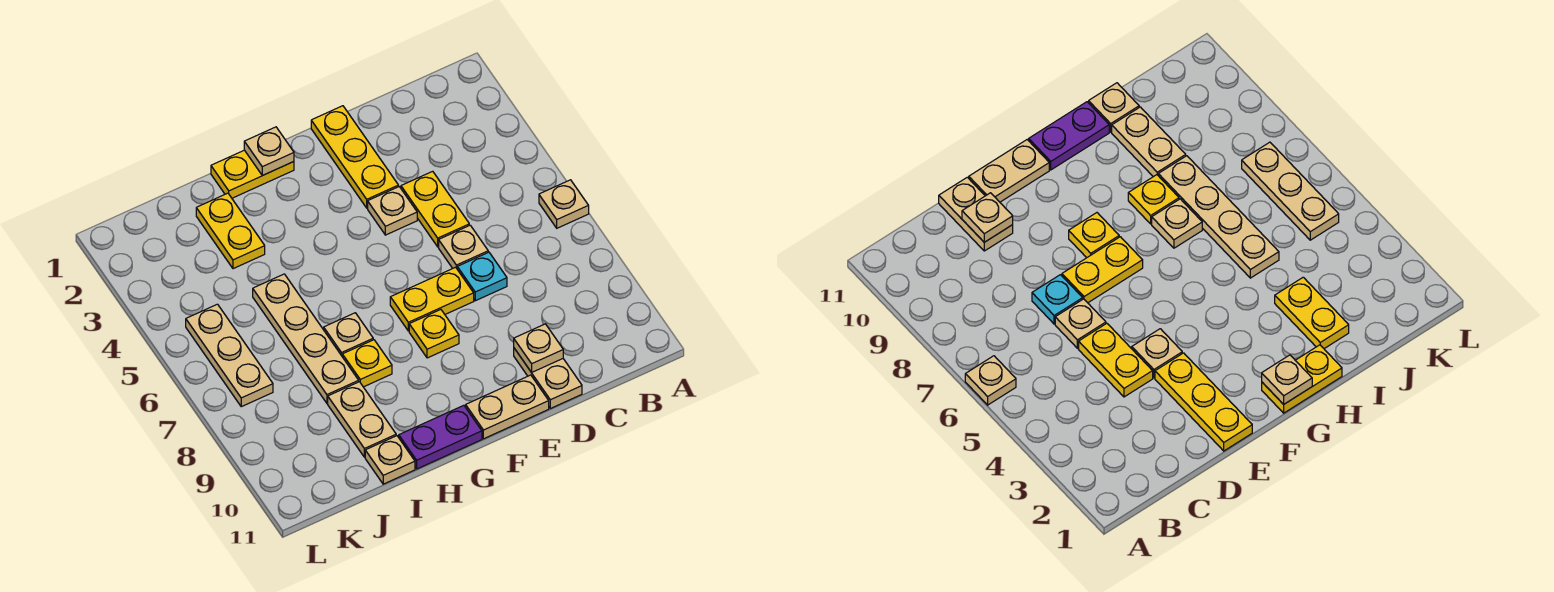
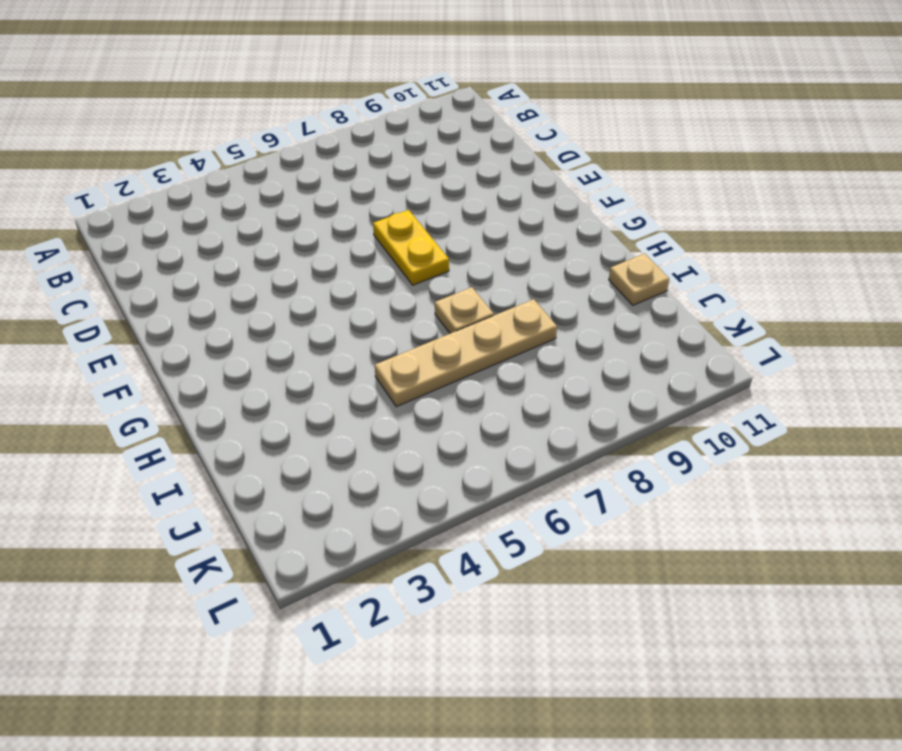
none -> tan 1x1 plate [539,180,589,228]
none -> yellow 1x2 plate [401,171,469,247]
none -> tan 1x1 plate [439,225,488,268]

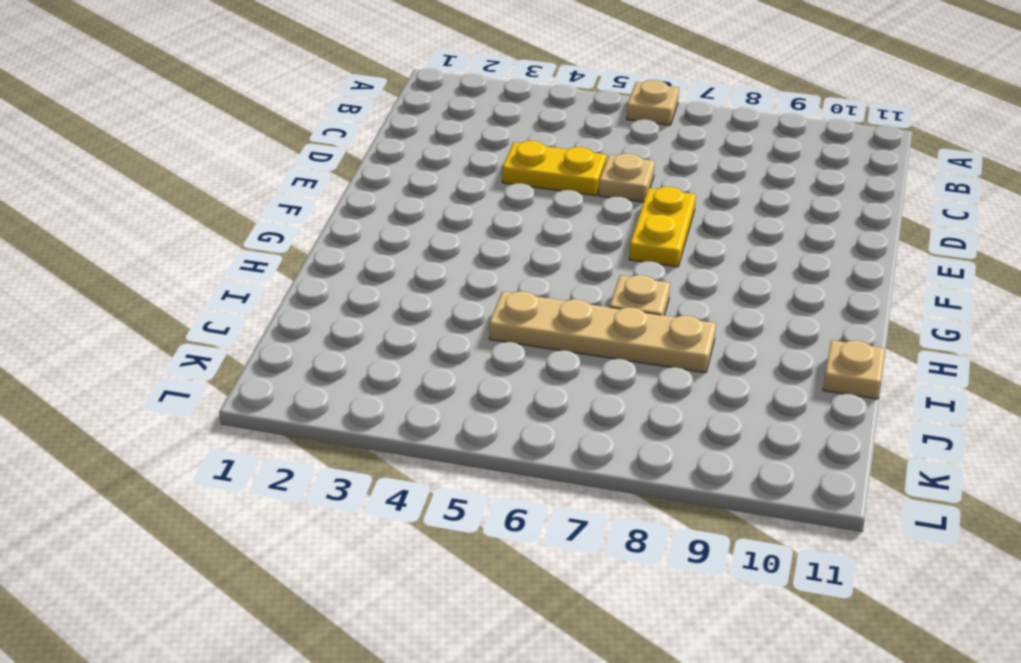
none -> cyan 1x1 plate [457,252,507,301]
none -> tan 1x2 plate [514,348,582,408]
none -> yellow 1x3 plate [311,106,398,208]

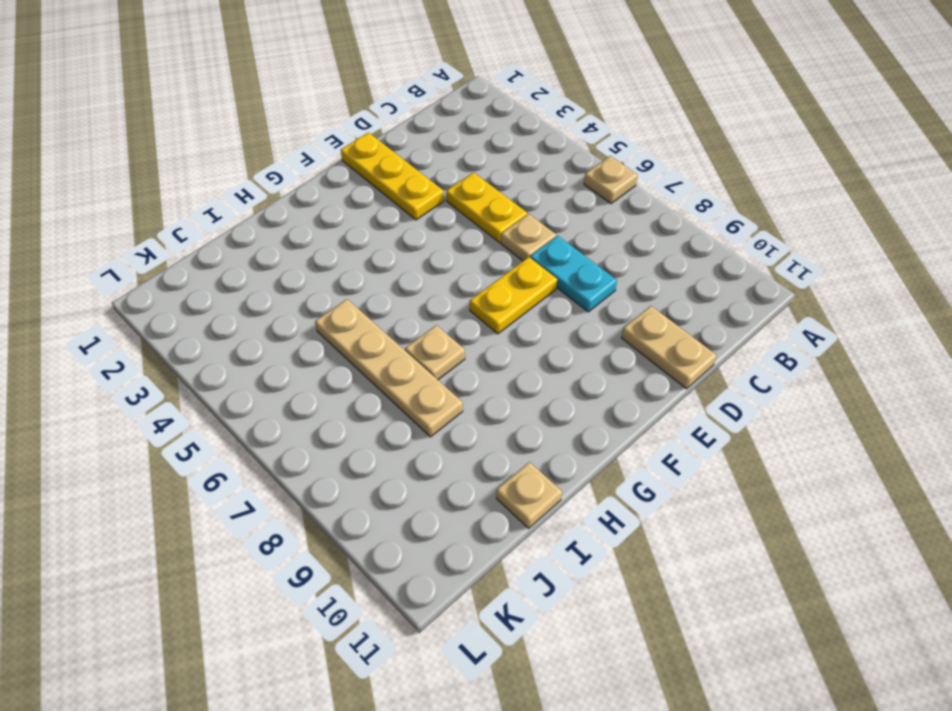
cyan 1x2 plate [530,236,617,312] -> cyan 1x1 plate [457,252,507,301]
none -> tan 1x1 plate [368,187,417,235]
none -> tan 1x2 plate [466,375,549,439]
none -> yellow 1x1 plate [409,310,459,358]

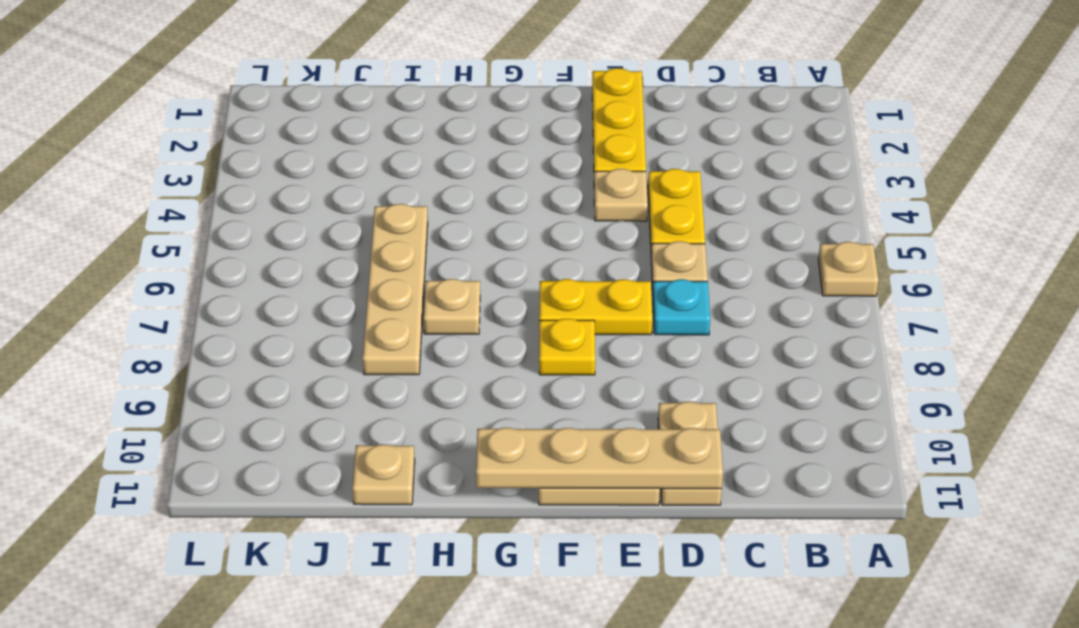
tan 1x4 plate [476,428,723,489] -> none
none -> yellow 1x2 plate [211,150,294,198]
none -> purple 1x2 plate [399,405,482,469]
none -> yellow 1x1 plate [342,340,392,387]

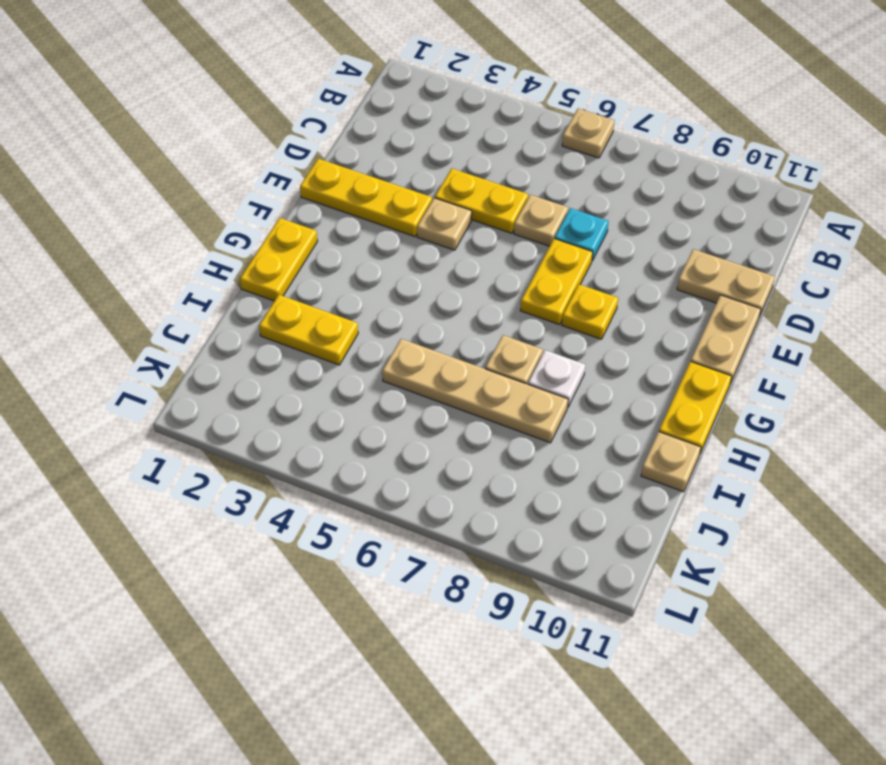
yellow 1x2 plate [659,361,732,453] -> purple 1x2 plate [399,405,482,469]
white 1x1 plate [528,350,585,407] -> yellow 1x1 plate [342,340,392,387]
none -> tan 1x2 plate [328,382,396,457]
none -> tan 1x3 plate [186,304,273,407]
none -> tan 1x1 plate [514,324,563,372]

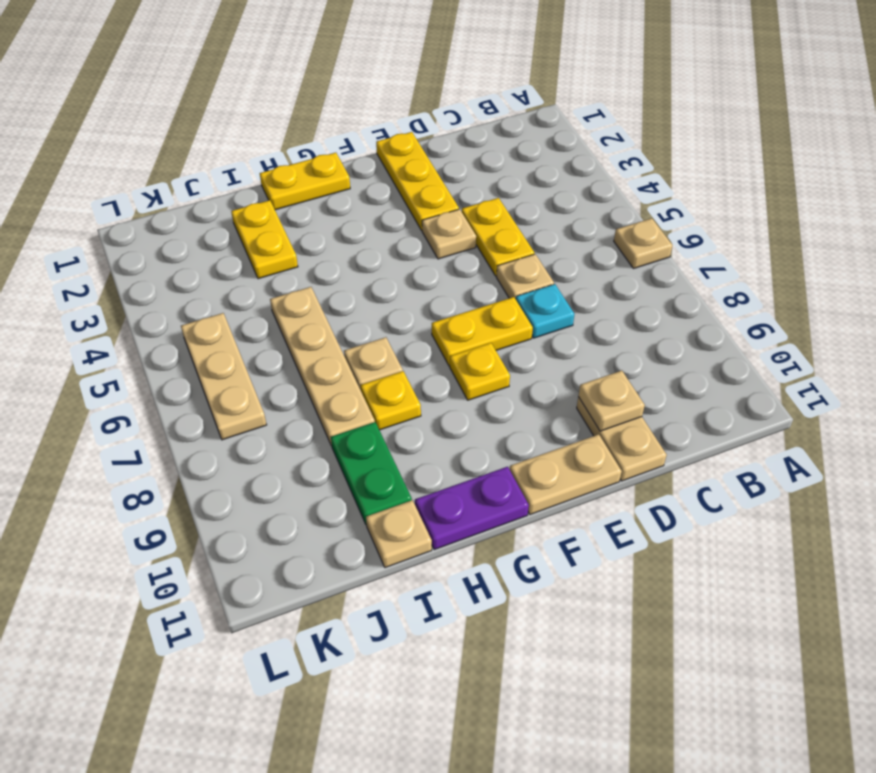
green 1x2 plate [331,422,412,525] -> tan 1x2 plate [328,382,396,457]
none -> tan 1x1 plate [244,127,294,175]

